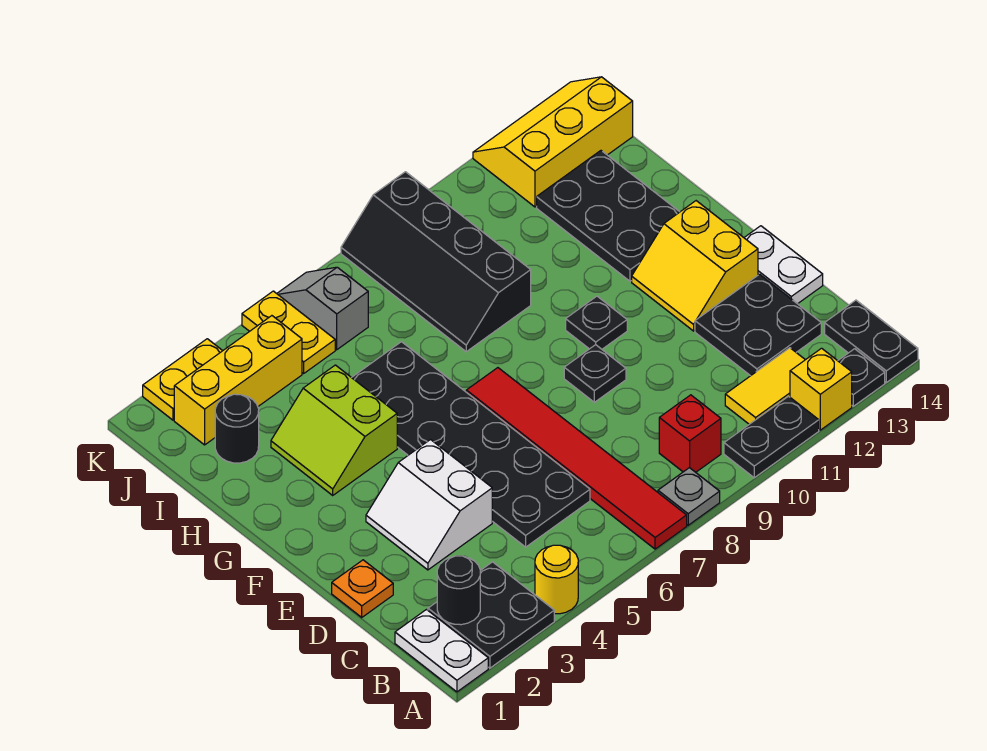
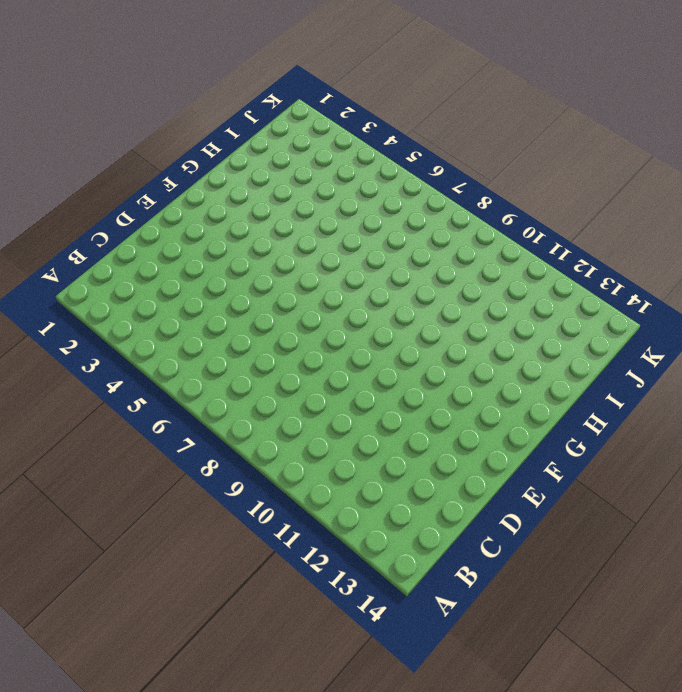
none -> white 1x2 plate [395,610,488,692]
none -> black 2x2 plate [428,562,554,668]
none -> yellow 1x1 round brick [535,545,578,614]

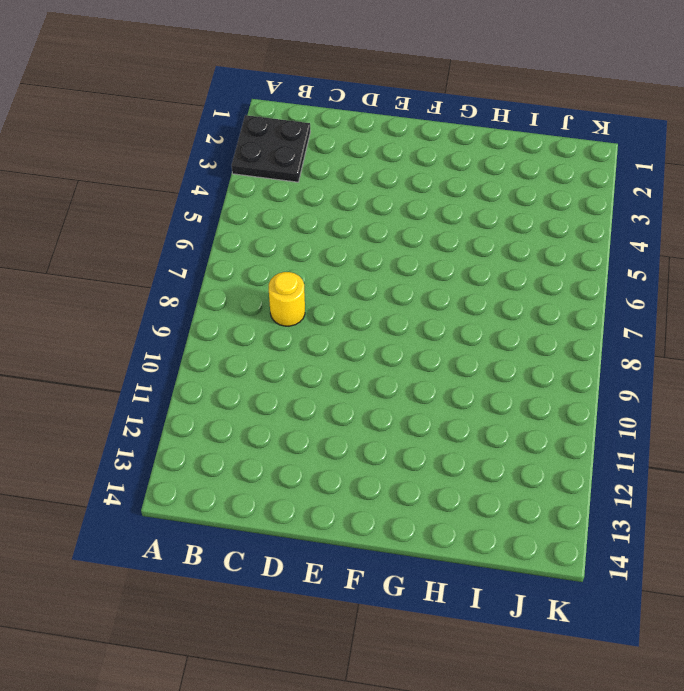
yellow 1x1 round brick [269,272,305,326] -> yellow 1x1 round brick moved to [535,545,578,614]
none -> white 1x2 plate [395,610,488,692]
none -> red 1x6 tile [466,368,687,549]
none -> grey 1x1 plate [658,468,720,525]

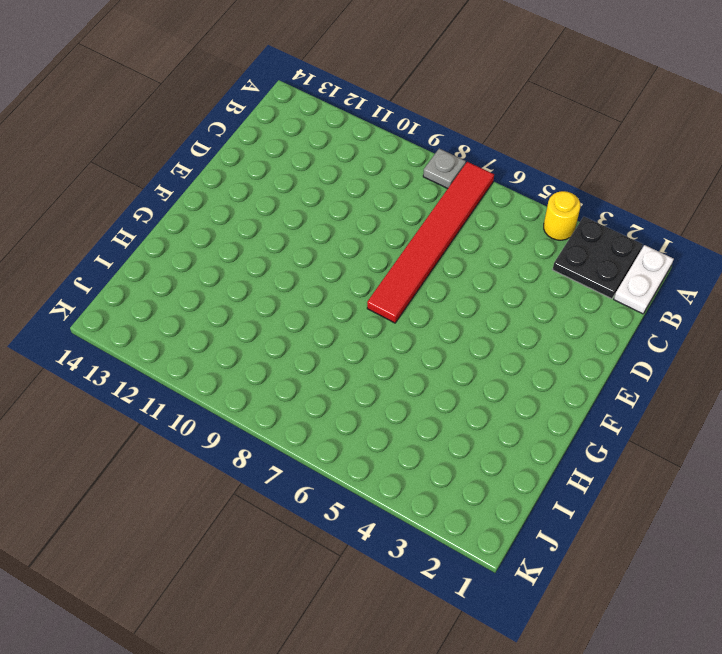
none -> black 1x2 plate [724,396,819,478]
none -> yellow 1x1 brick [790,348,852,430]
none -> black 1x1 plate [838,349,885,406]

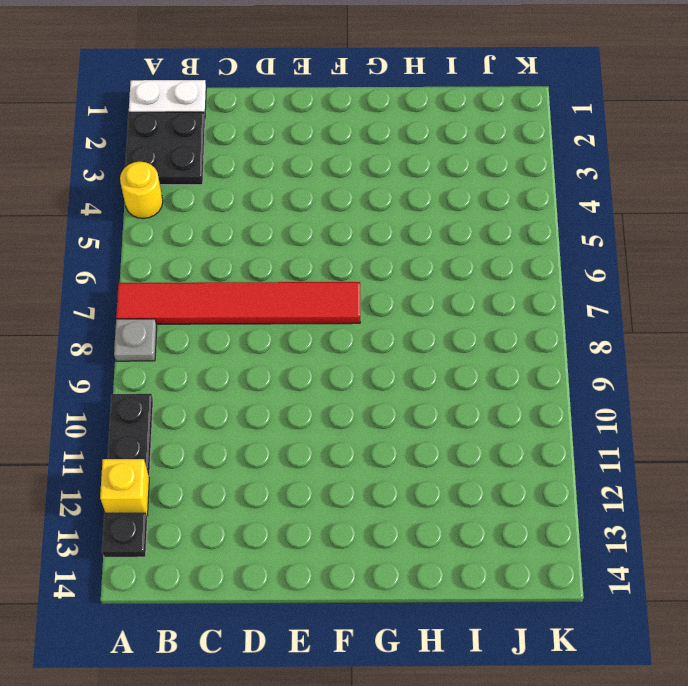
none -> black 1x2 plate [825,300,918,382]
none -> red 1x1 brick [659,395,721,472]
none -> yellow 1x2 tile [725,348,805,424]

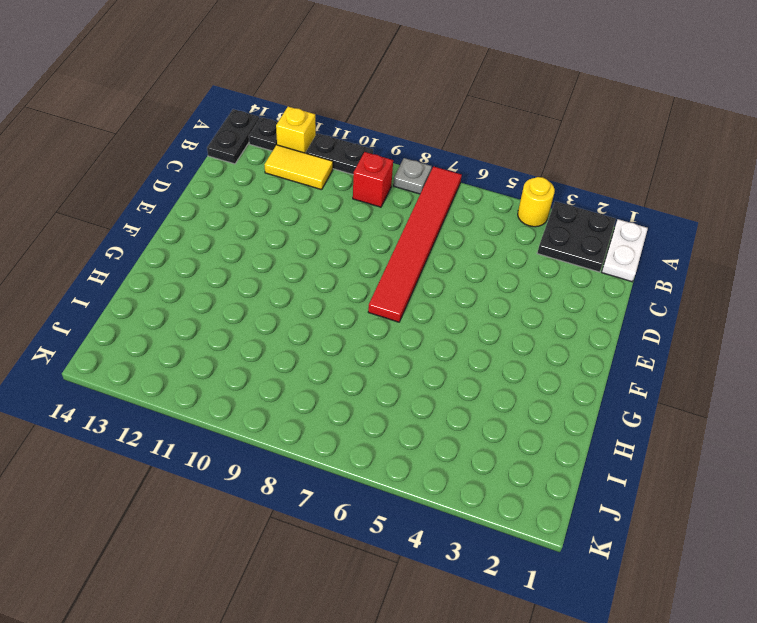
none -> black 2x6 plate [352,342,590,547]
none -> black 2x2 plate [695,274,821,376]
none -> orange 1x1 plate [332,560,393,617]

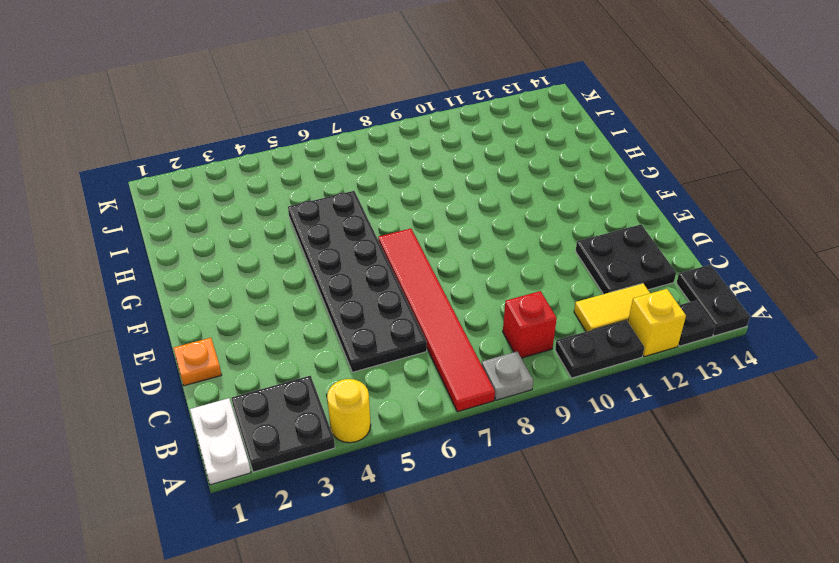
none -> white 2x2 slope [366,440,492,570]
none -> white 1x2 plate [744,226,823,304]
none -> black 1x1 plate [564,345,626,402]

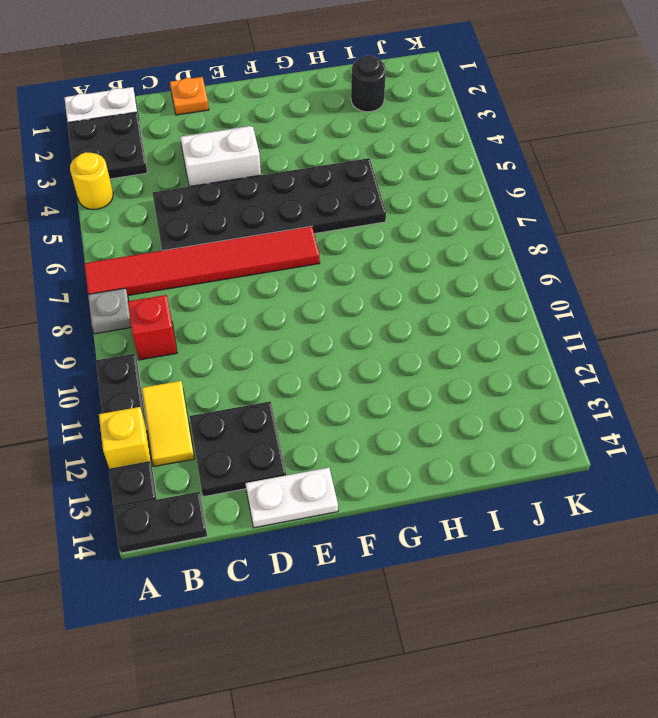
none -> black 1x1 plate [564,345,626,402]
none -> yellow 2x2 slope [632,201,758,331]
none -> black 1x1 plate [566,296,627,349]

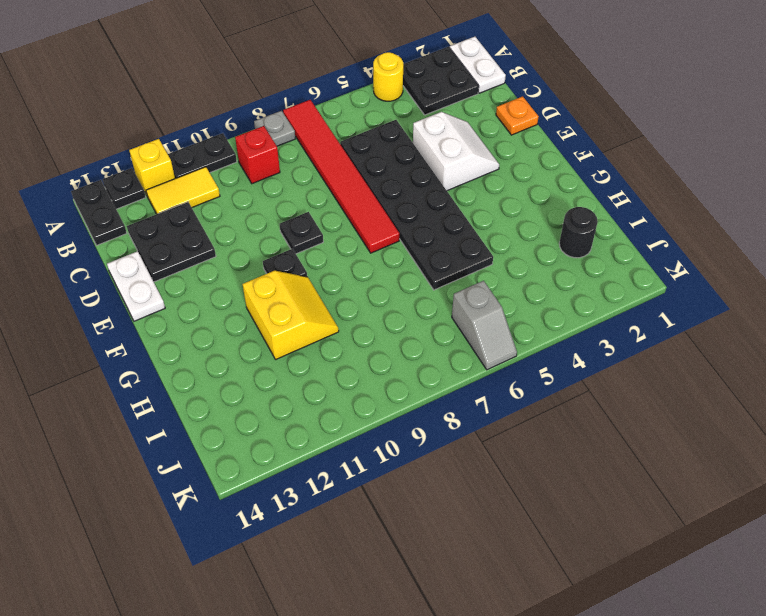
yellow 2x2 slope [243,271,339,360] -> yellow 2x2 slope moved to [632,201,758,331]
none -> lime 2x2 slope [271,365,397,495]
none -> black 2x3 plate [537,151,679,281]
none -> black 2x4 slope [341,172,531,352]

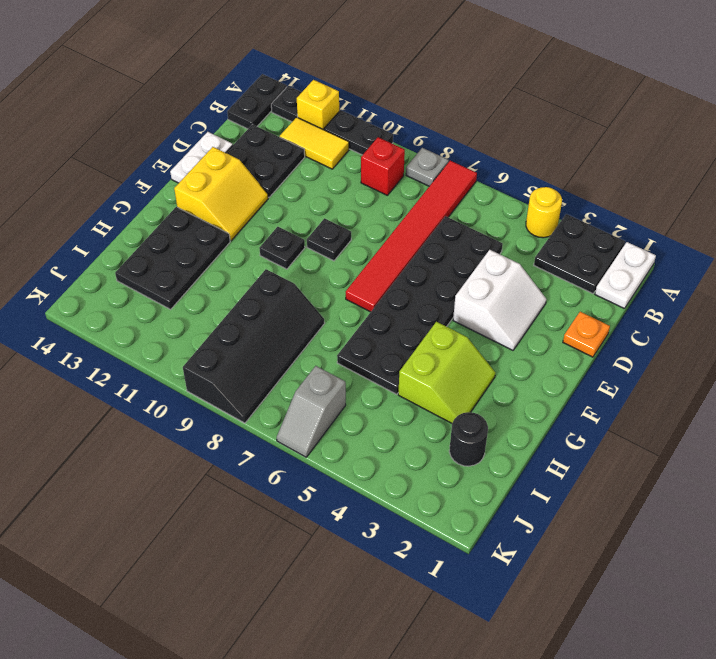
none -> yellow 1x3 brick [174,316,302,445]
none -> yellow 1x2 plate [242,291,335,373]
none -> yellow 2x3 slope [473,77,633,207]

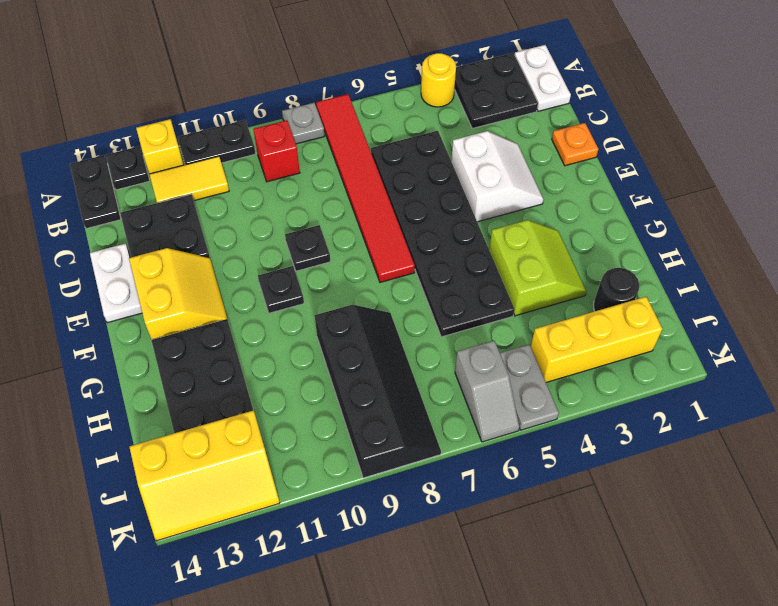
grey 1x2 plate [500,345,559,430] -> yellow 1x2 plate [242,291,335,373]
none -> yellow 1x2 plate [143,339,222,420]
none -> black 1x1 round brick [437,556,480,625]

